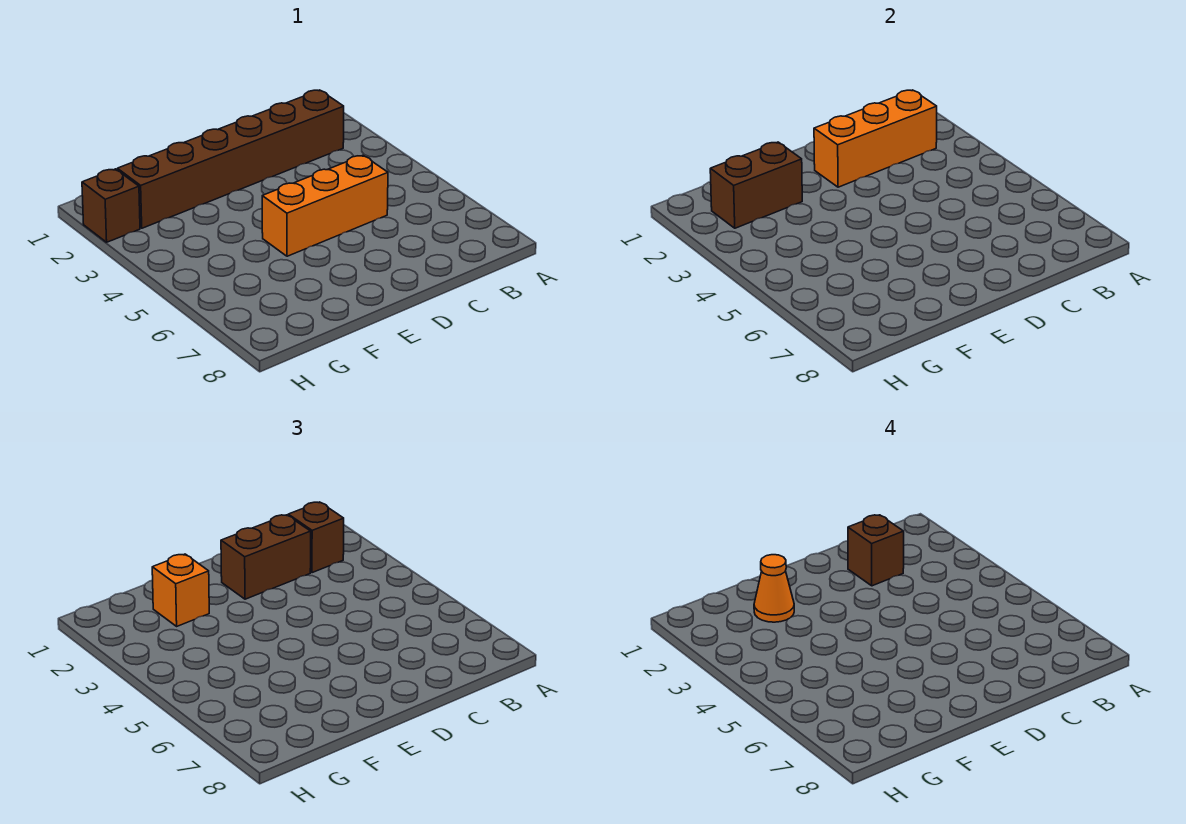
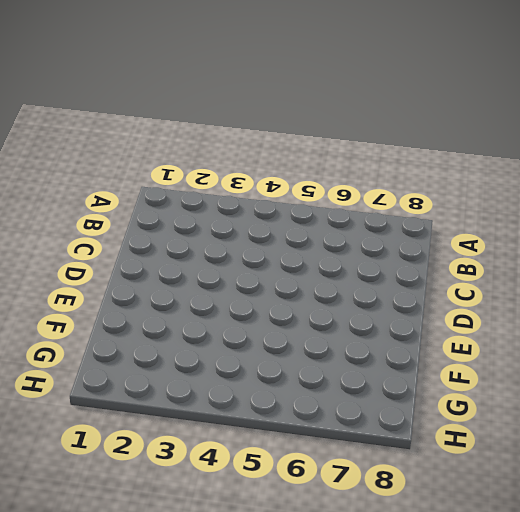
none -> brown 1x6 brick [117,90,344,228]
none -> orange 1x3 brick [262,155,388,256]

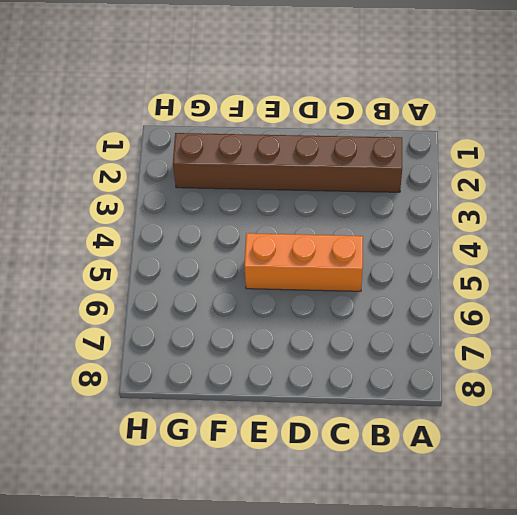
none -> brown 1x1 brick [82,169,140,242]
none -> orange 1x3 brick [814,90,937,187]

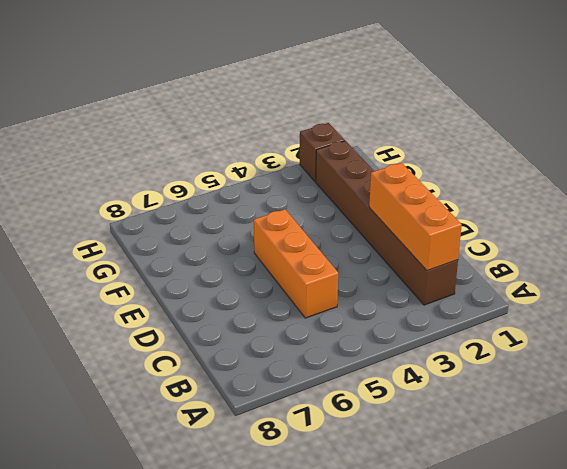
none -> brown 1x2 brick [710,142,802,228]
none -> brown 1x1 brick [288,502,344,573]

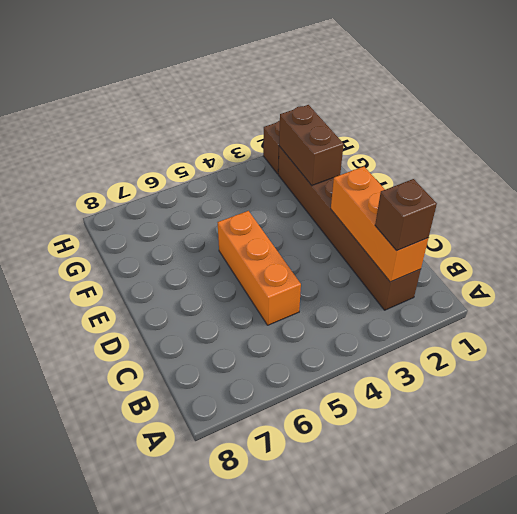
none -> brown 1x2 brick [221,515,311,599]
none -> orange 1x1 brick [152,554,209,626]

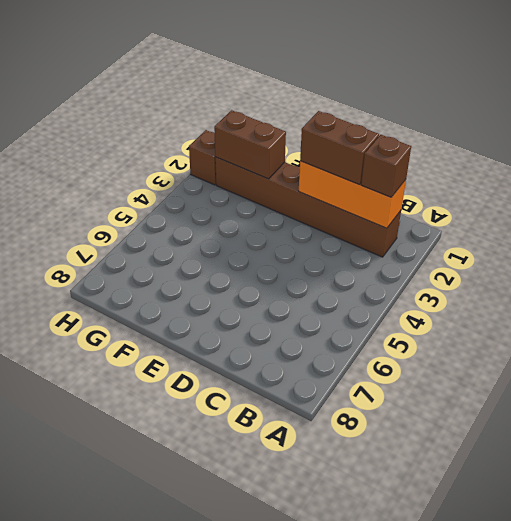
none -> orange 1x3 brick [262,155,388,256]
none -> orange 1x1 brick [152,554,209,626]

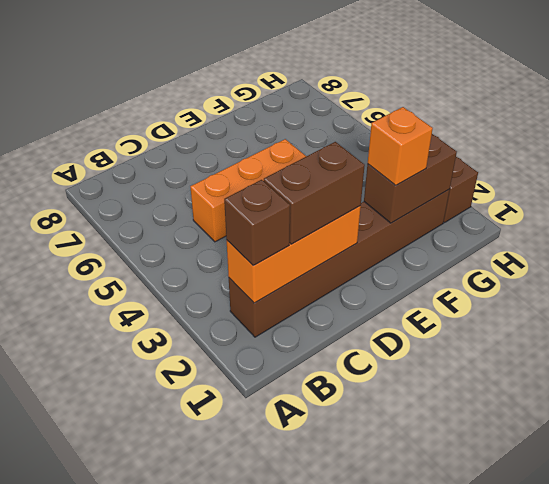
none -> brown 1x1 brick [848,515,904,586]
none -> orange 1x1 cone [754,555,794,622]

